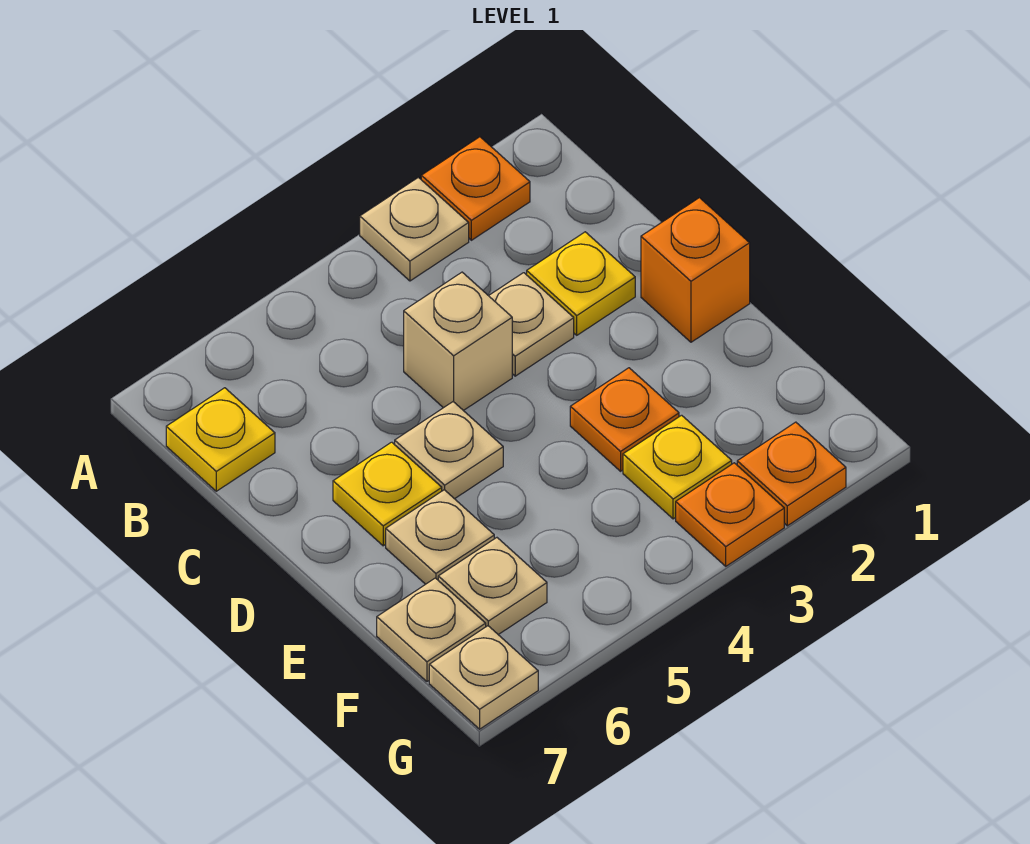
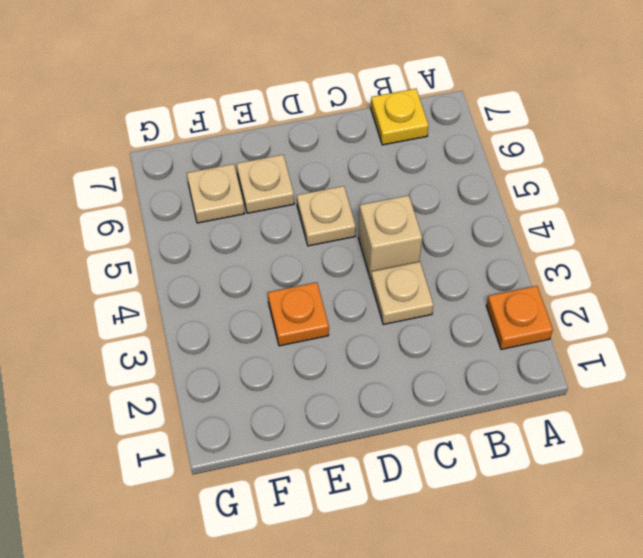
none -> tan 1x1 plate [360,177,469,281]
none -> yellow 1x1 plate [527,232,635,335]
none -> orange 1x1 brick [641,198,750,342]

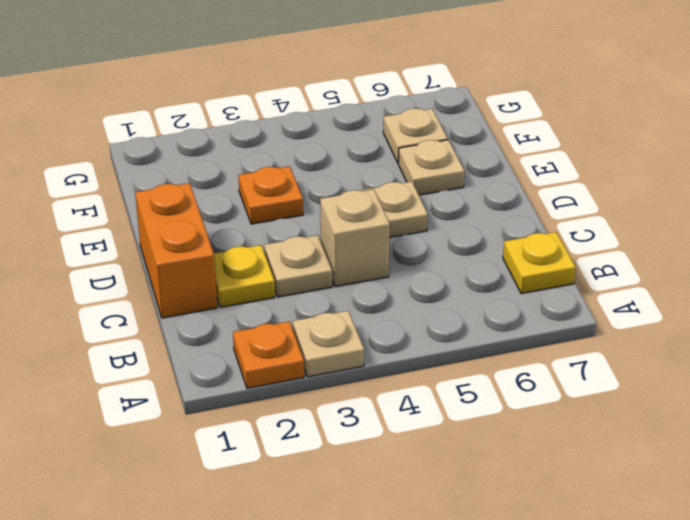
orange 1x2 brick [135,183,217,318] -> orange 1x1 brick [641,198,750,342]
none -> yellow 1x1 plate [333,442,442,546]
none -> yellow 1x1 plate [623,415,732,519]
none -> tan 1x1 plate [377,578,486,681]

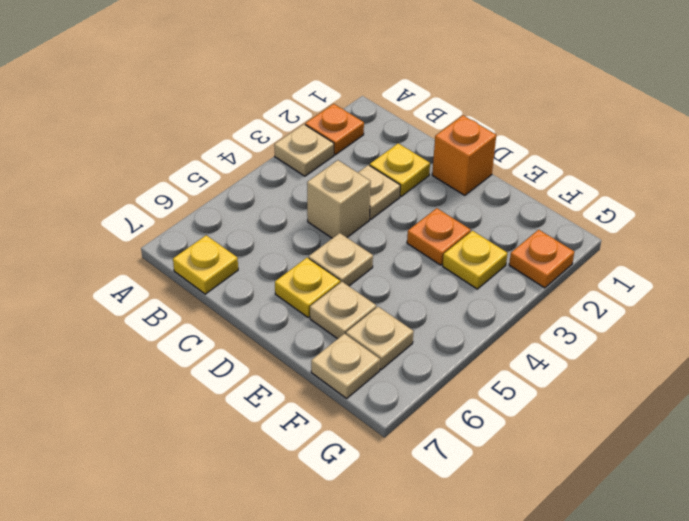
none -> orange 1x1 plate [676,463,784,566]
none -> tan 1x1 plate [429,626,538,729]

